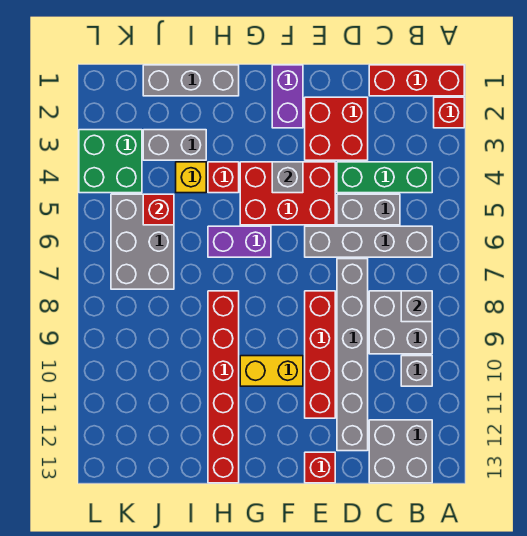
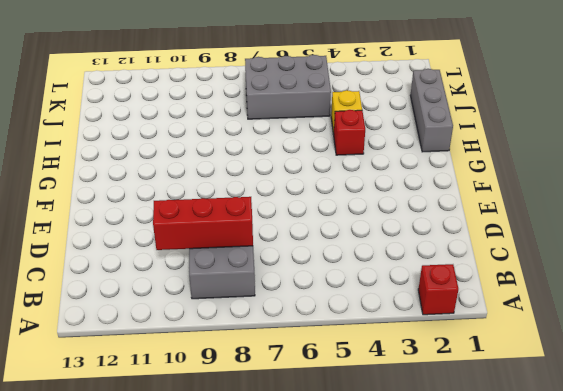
red 1x3 brick [153,197,253,250] -> red 1x3 brick turned to [369,65,464,96]
none -> green 1x3 brick [337,162,432,193]
none -> grey 1x4 brick [305,226,432,257]
none -> grey 1x1 brick [401,356,432,386]

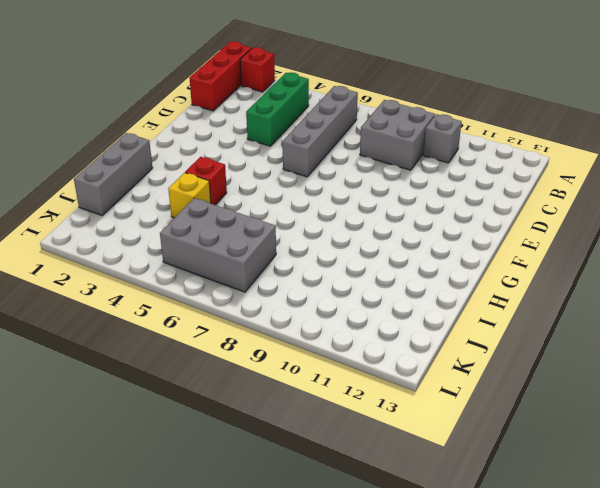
none -> grey 2x2 brick [369,420,432,483]
none -> grey 1x2 brick [337,194,400,225]
none -> red 2x2 brick [305,97,368,160]

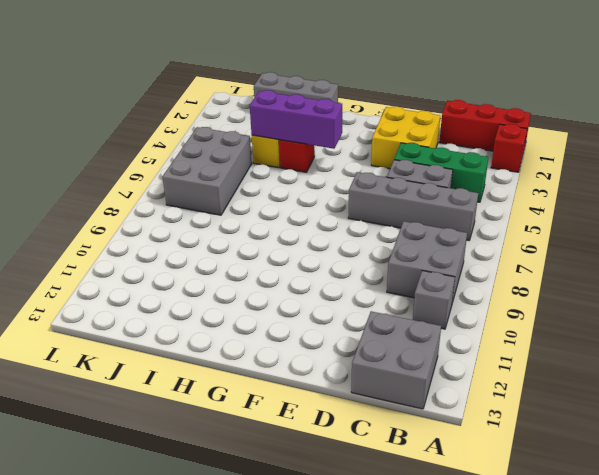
yellow 2x2 brick [371,107,440,169] -> red 2x2 brick [305,97,368,160]
purple 1x3 brick [250,90,342,149] -> none
none -> grey 1x6 brick [337,259,368,451]
none -> red 2x3 brick [240,162,335,225]
none -> red 1x4 brick [305,291,335,418]

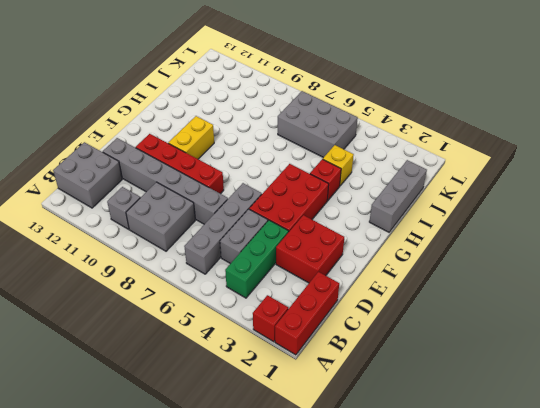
none -> red 1x1 brick [305,452,335,483]
none -> purple 1x2 brick [272,65,303,128]
none -> purple 1x2 brick [208,226,271,257]

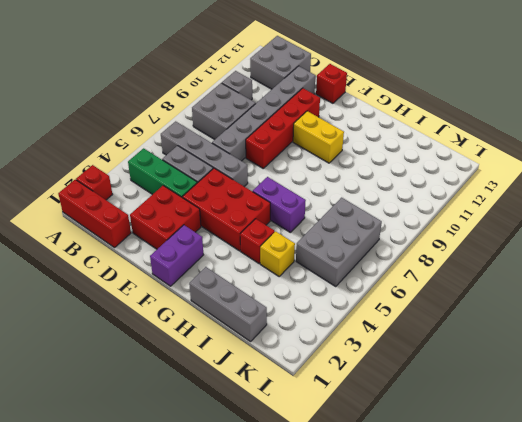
none -> red 1x6 brick [208,291,239,483]
none -> grey 1x2 brick [143,130,206,160]
none -> green 2x2 brick [79,130,142,193]

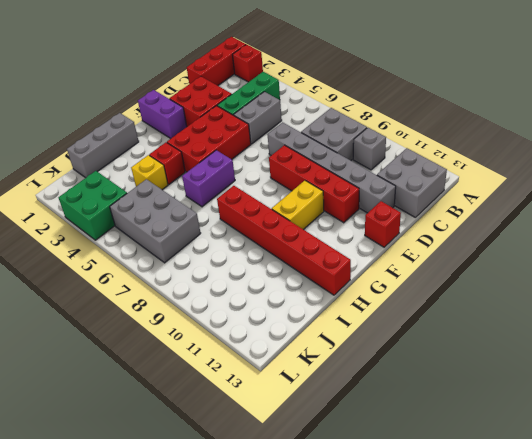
none -> grey 1x4 brick [305,226,432,257]
none -> grey 1x2 brick [143,130,206,160]
none -> grey 1x1 brick [401,291,432,322]

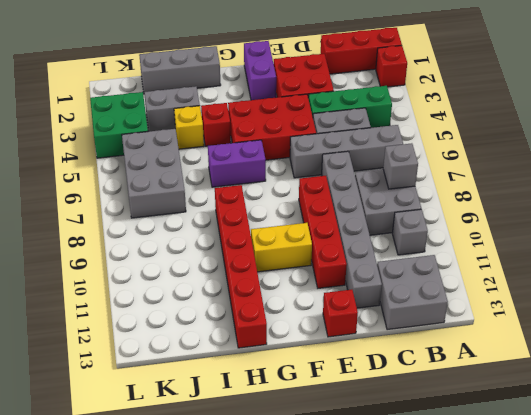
none -> grey 1x1 brick [272,162,303,193]
none -> red 1x1 brick [143,194,174,225]

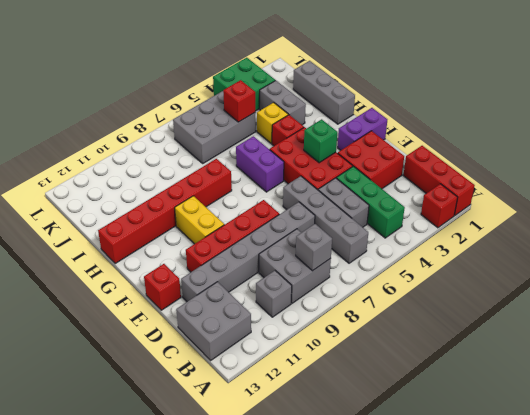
green 1x1 brick [304,119,337,163] -> grey 1x1 brick [272,162,303,193]

